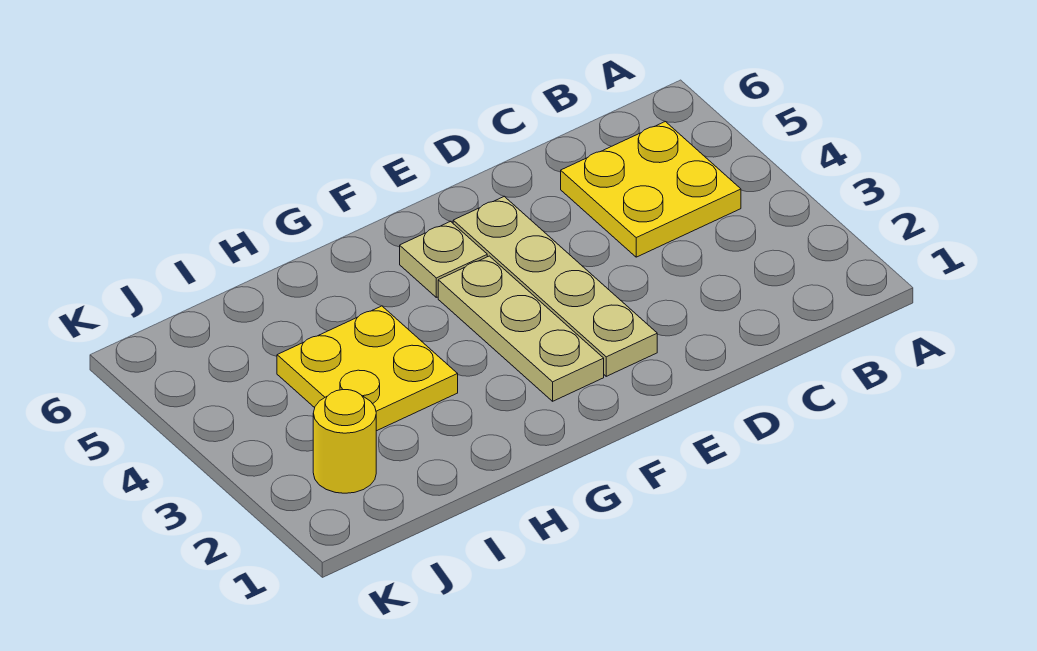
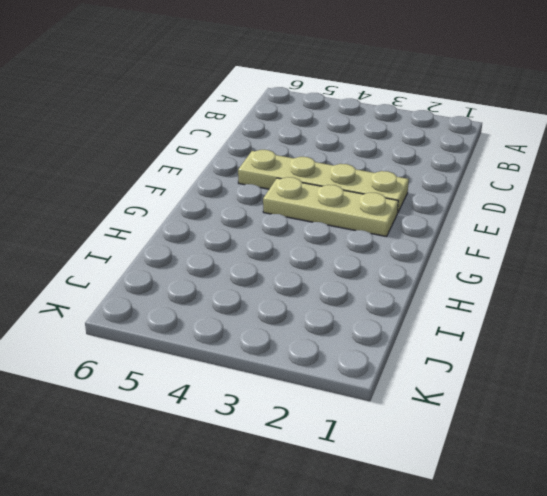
none -> yellow 2x2 plate [561,122,741,257]
none -> tan 1x1 plate [400,221,487,297]

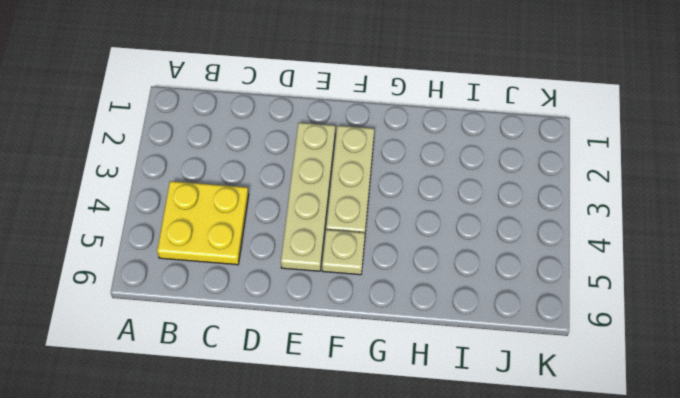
none -> yellow 2x2 plate [277,306,458,431]
none -> yellow 1x1 round brick [313,390,376,493]

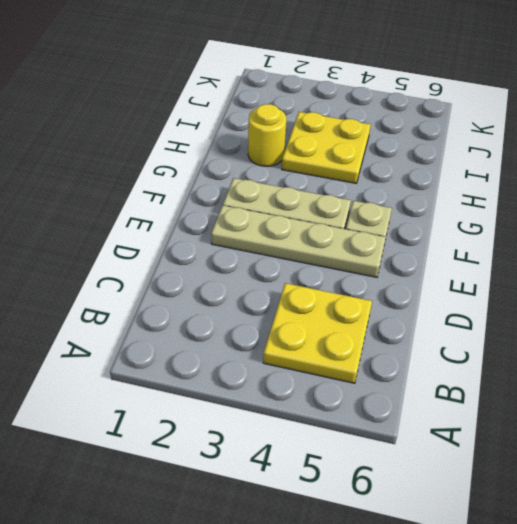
yellow 1x1 round brick [248,104,286,166] -> yellow 1x1 round brick moved to [313,390,376,493]

